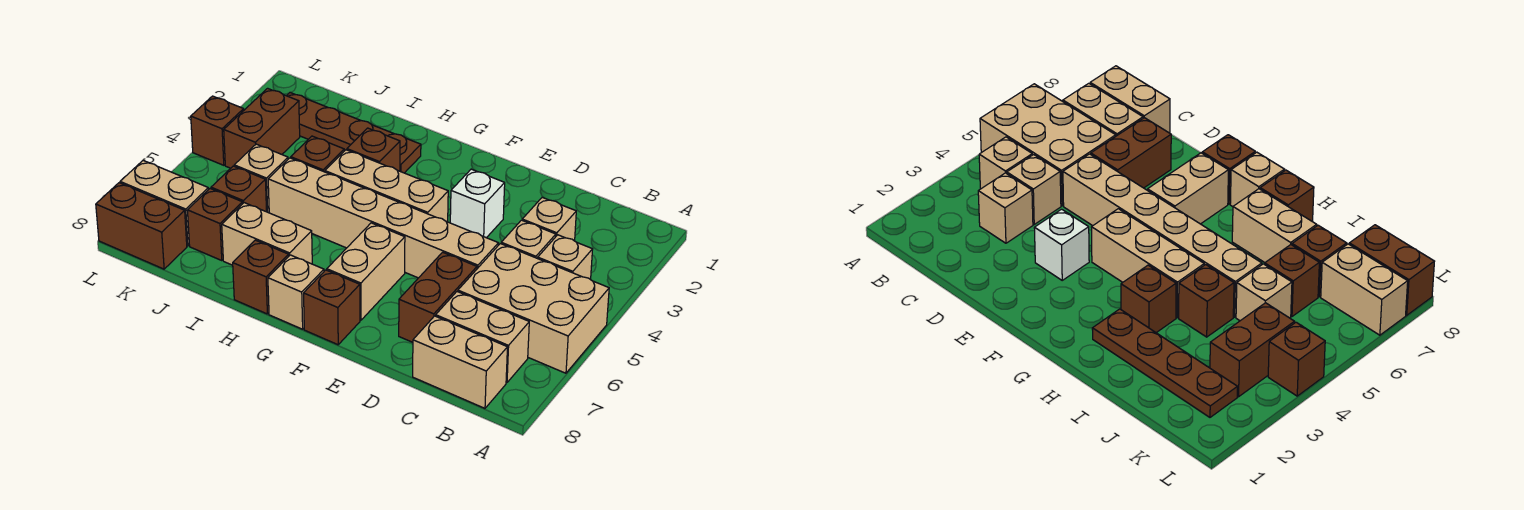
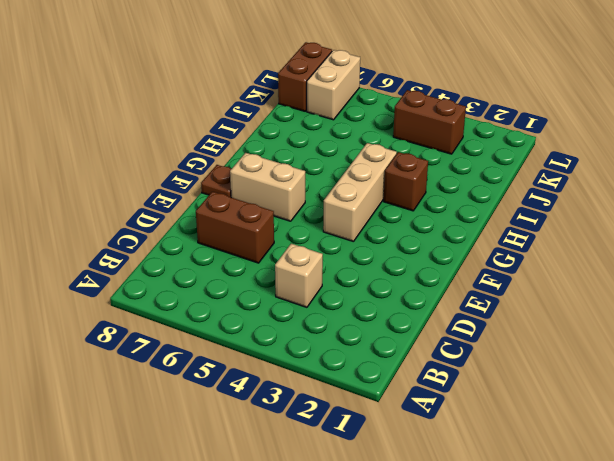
brown 1x1 plate [201,165,231,197] -> brown 1x1 brick [304,270,360,345]
none -> tan 2x3 brick [458,244,609,373]
none -> tan 1x1 brick [538,235,593,280]
none -> tan 1x2 brick [436,292,529,383]

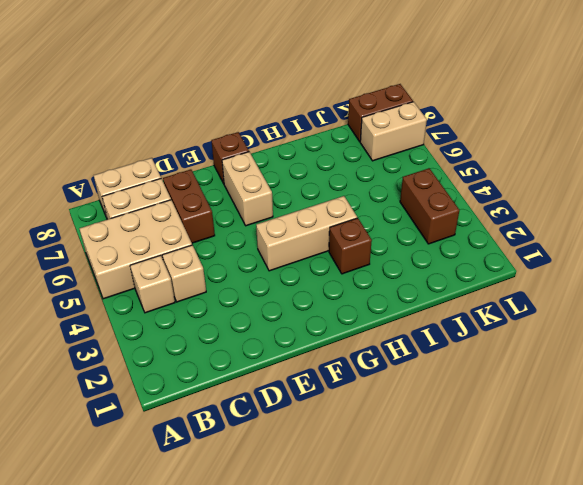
none -> tan 1x1 brick [522,197,576,241]
none -> tan 1x6 brick [268,158,498,278]
none -> white 1x1 brick [450,169,505,238]

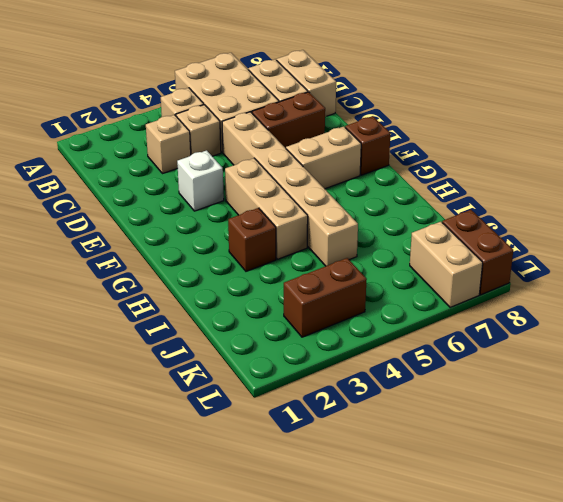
none -> tan 1x1 brick [268,255,324,329]
none -> brown 1x4 plate [287,93,421,173]
none -> tan 1x2 brick [222,203,312,265]

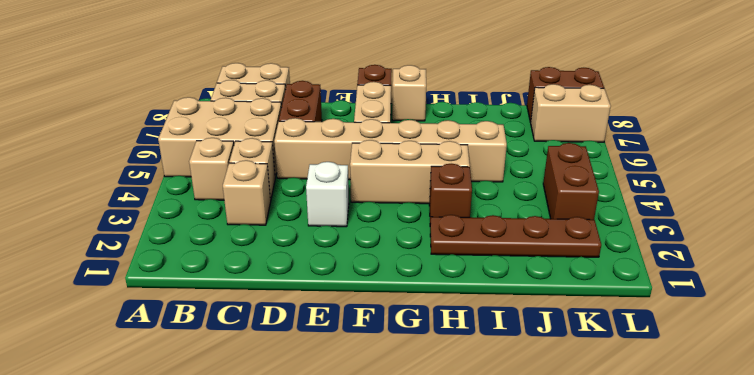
none -> tan 1x2 brick [222,203,312,265]
none -> brown 1x1 brick [233,240,289,314]
none -> brown 1x1 brick [291,136,344,172]

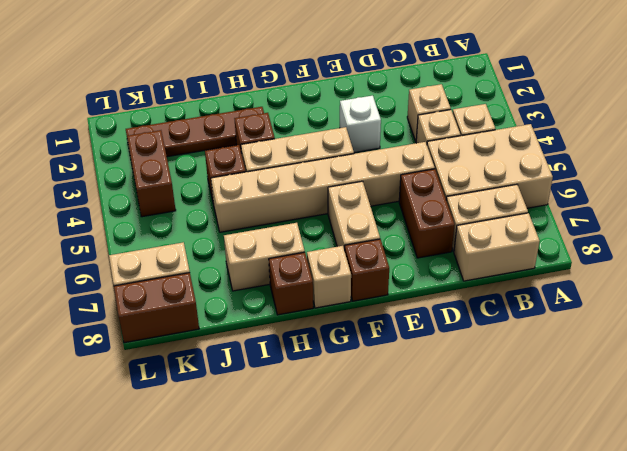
none -> tan 1x1 brick [234,144,288,213]
none -> brown 1x1 brick [211,166,267,212]
none -> brown 1x1 brick [187,189,242,261]

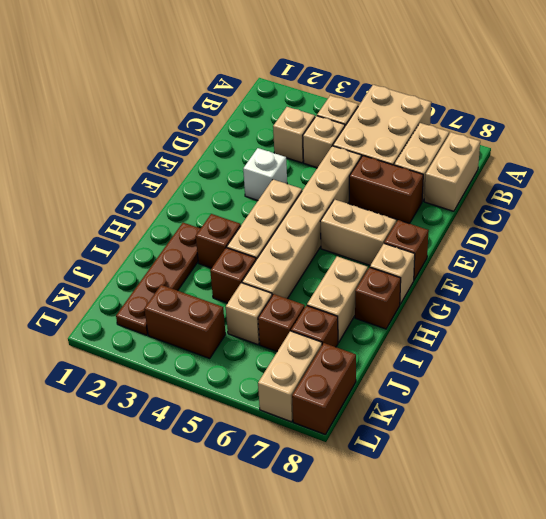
none -> brown 1x1 brick [191,96,244,165]

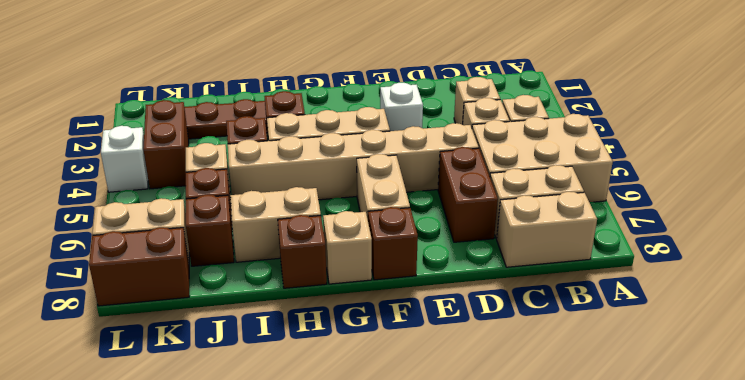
white 1x1 brick [101,126,148,192] -> brown 1x1 brick [191,96,244,165]

